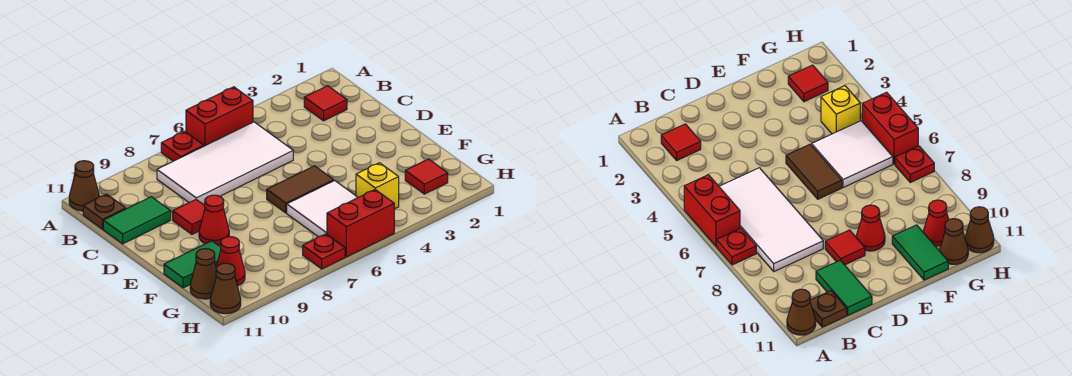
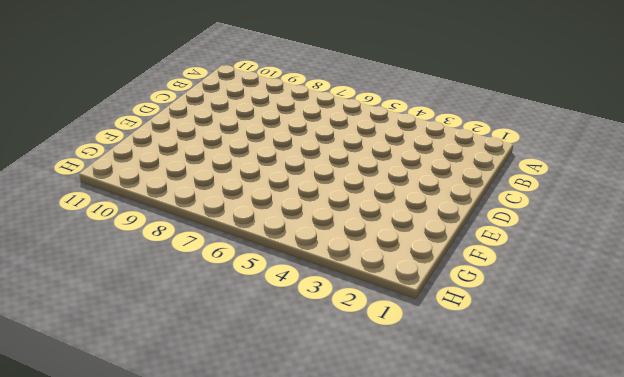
none -> red 1x2 brick [186,87,253,146]
none -> red 1x1 plate [161,131,204,161]
none -> brown 1x1 cone [69,161,99,211]

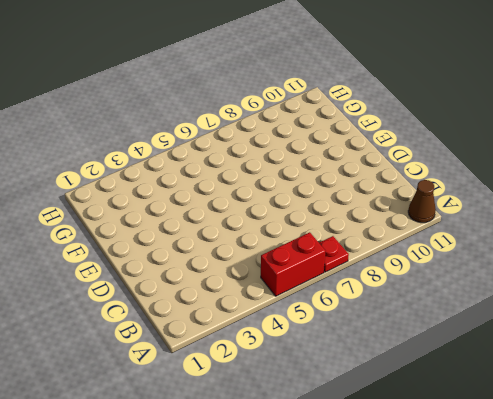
none -> red 1x1 tile [304,86,347,121]
none -> white 2x4 tile [157,122,293,204]
none -> brown 1x1 plate [83,194,126,229]

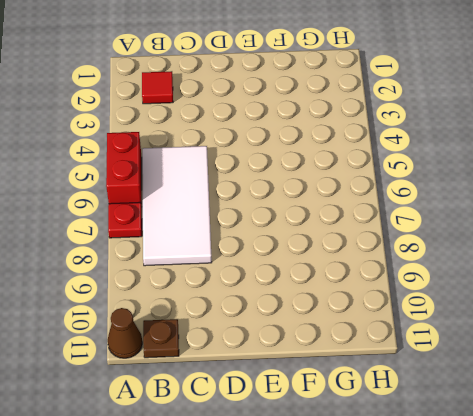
none -> green 1x2 tile [103,197,171,244]
none -> red 1x1 tile [173,200,205,234]
none -> brown 1x2 tile [267,166,334,213]

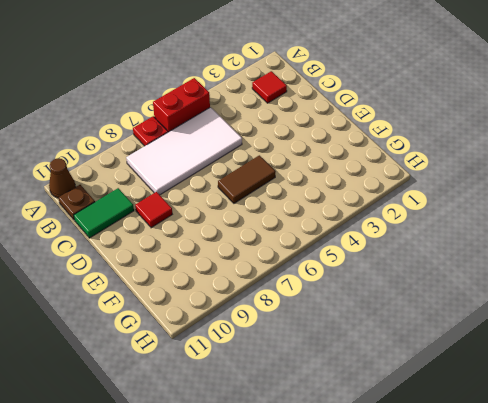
none -> red 1x1 cone [199,195,229,245]
none -> white 2x2 tile [287,181,358,237]
none -> green 1x2 tile [164,241,221,288]

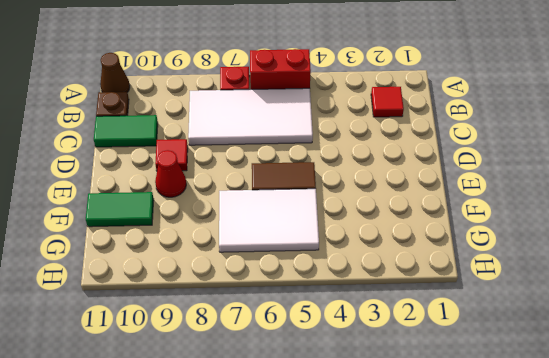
white 2x3 tile [219,189,319,252] -> white 2x2 tile [287,181,358,237]
none -> red 1x1 tile [405,159,448,194]
none -> yellow 1x1 brick [356,163,399,209]
none -> red 1x1 cone [216,237,245,286]

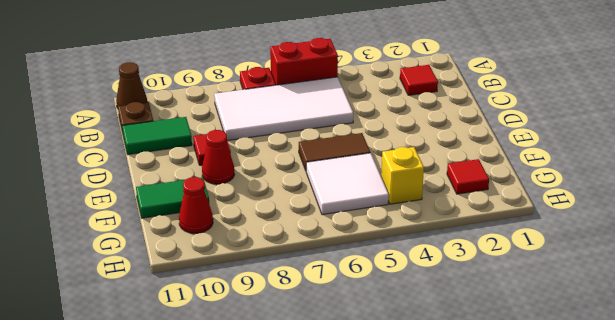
none -> brown 1x1 cone [190,249,216,299]
none -> red 1x2 brick [327,190,394,257]
none -> red 1x1 plate [303,234,345,269]

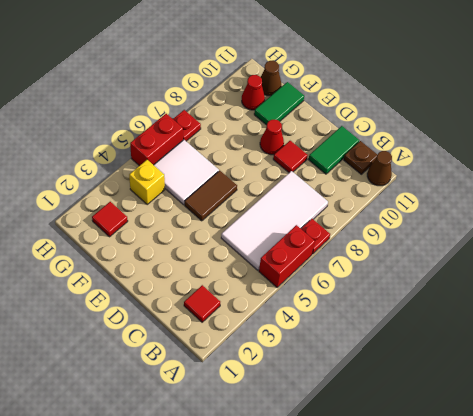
none -> brown 1x1 cone [210,263,241,314]

